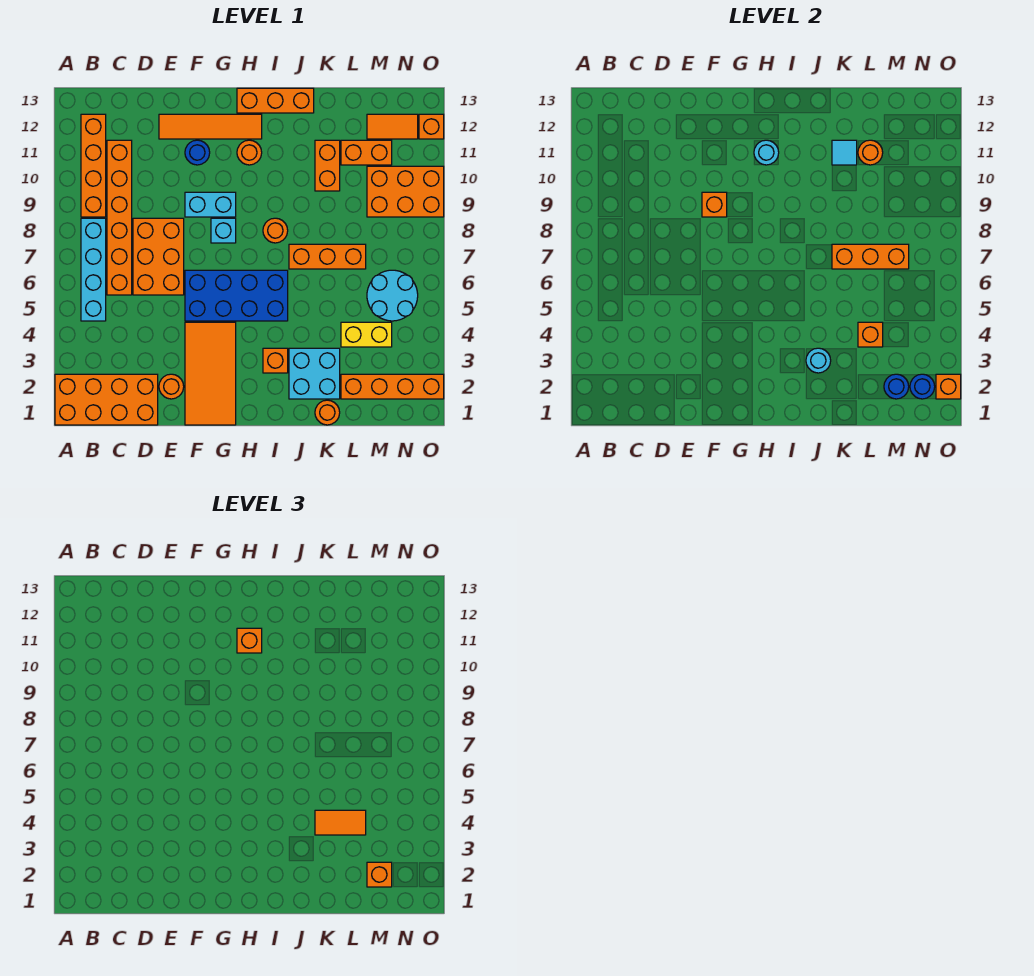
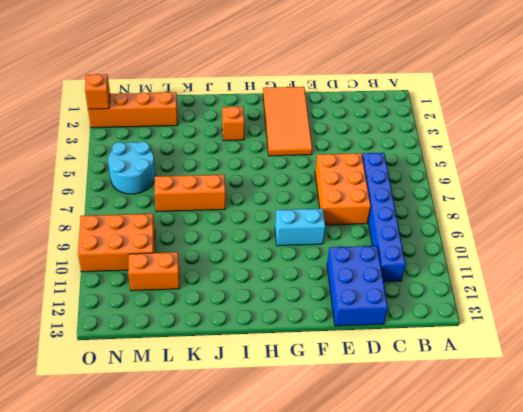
blue 1x6 brick [362,153,406,282] -> orange 1x6 brick [107,140,132,295]
blue 2x3 brick [327,246,388,326] -> orange 1x4 tile [159,114,262,139]
none -> orange 2x4 brick [55,374,158,425]
none -> cyan 1x4 brick [81,218,106,321]
none -> orange 1x4 brick [81,114,106,217]
none -> orange 1x1 round brick [159,374,184,399]

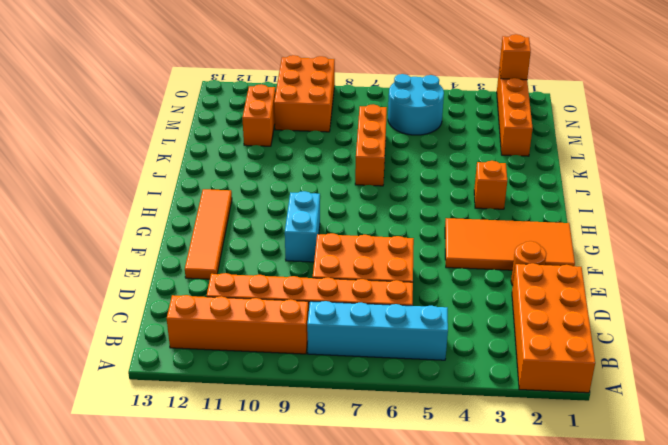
none -> blue 2x4 brick [185,270,288,321]
none -> blue 1x1 round brick [185,140,210,165]
none -> cyan 1x1 brick [211,218,236,243]
none -> orange 1x1 round brick [237,140,262,165]

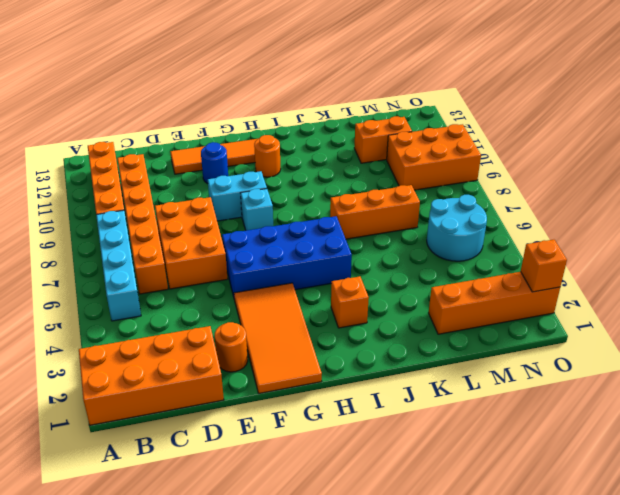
none -> orange 1x3 brick [237,88,314,113]
none -> orange 1x1 round brick [263,218,288,243]
none -> cyan 2x2 brick [289,348,340,399]
none -> orange 1x1 round brick [315,400,340,425]

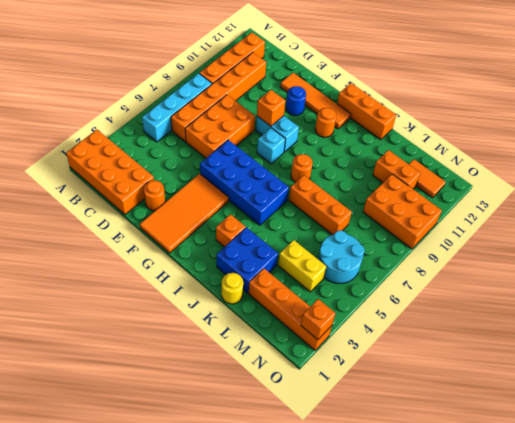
blue 2x2 brick [217,227,278,293] -> cyan 2x2 brick [289,348,340,399]
yellow 1x1 round brick [222,273,243,304] -> orange 1x1 round brick [315,400,340,425]
none -> orange 1x2 brick [315,140,340,191]
none -> orange 1x1 brick [419,114,444,139]
none -> cyan 1x1 round brick [754,140,779,165]
none -> cyan 1x1 round brick [806,348,831,373]

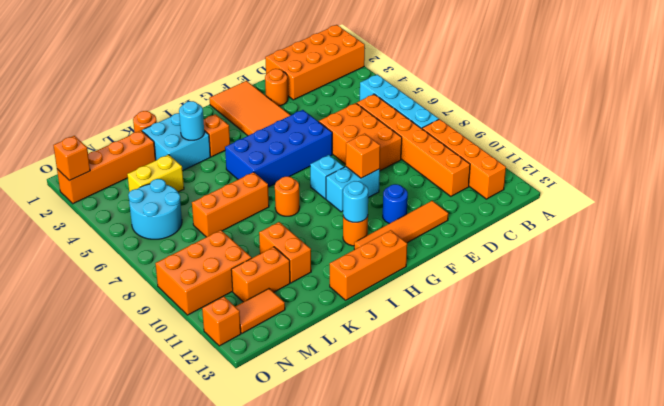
none -> orange 1x3 brick [832,244,909,269]
none -> cyan 1x1 tile [832,140,857,165]
none -> orange 1x1 brick [858,322,883,347]
none -> orange 1x1 round brick [858,140,883,165]

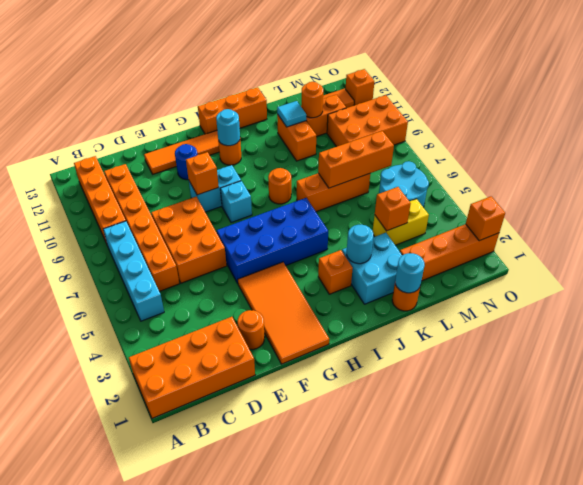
cyan 1x1 round brick [395,253,424,293] -> none
none -> blue 1x1 round brick [884,374,909,399]
none -> blue 1x1 round brick [910,374,935,399]
none -> orange 1x1 brick [237,628,262,653]
none -> orange 1x2 tile [315,810,366,835]

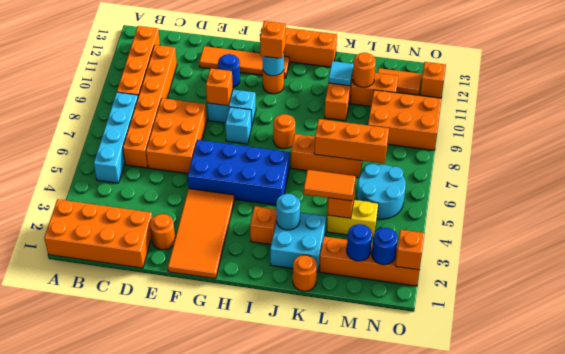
none -> orange 1x1 brick [367,862,392,887]

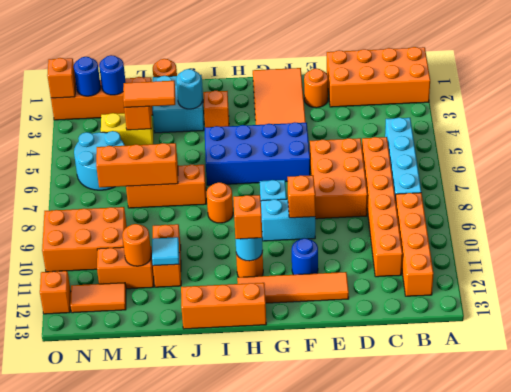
none -> orange 1x1 brick [367,862,392,887]

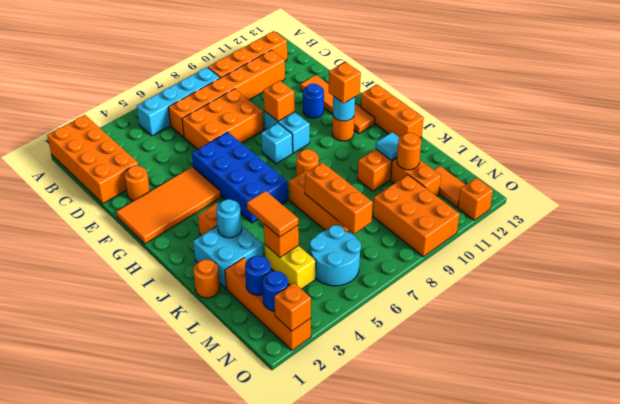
none -> orange 1x1 brick [367,862,392,887]

